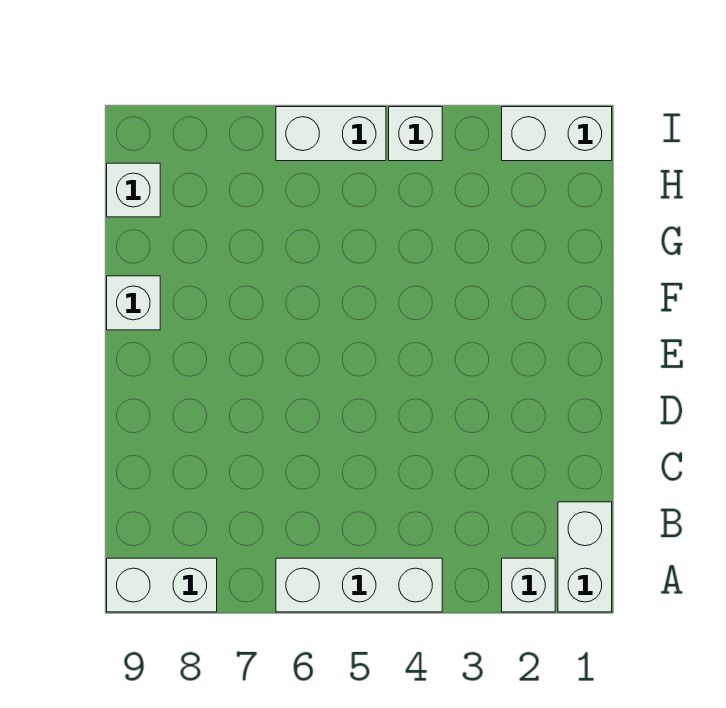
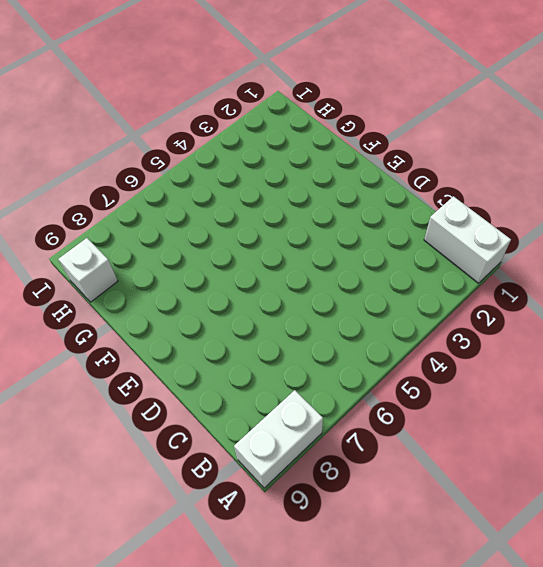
none -> white 1x1 brick [502,558,555,612]
none -> white 1x3 brick [276,558,442,612]

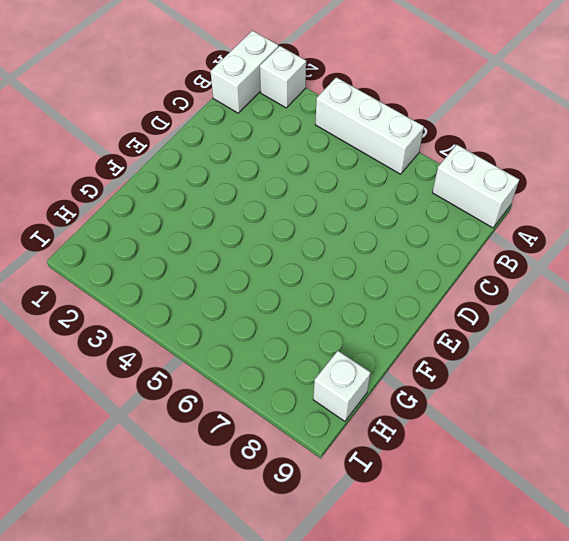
none -> white 1x1 brick [107,276,160,330]
none -> white 1x2 brick [502,107,612,161]

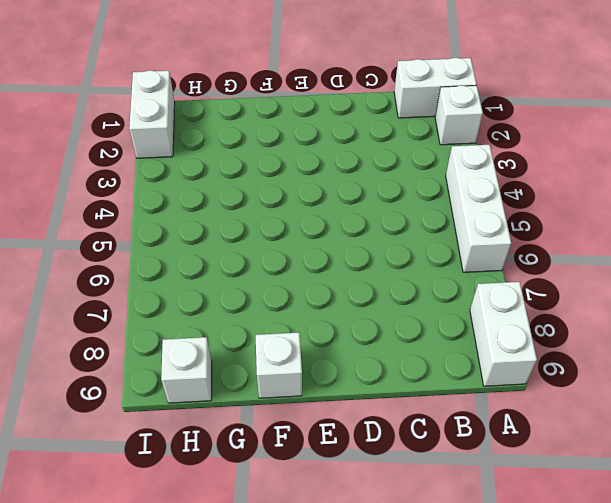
none -> white 1x1 brick [389,107,442,161]
none -> white 1x2 brick [276,107,386,161]

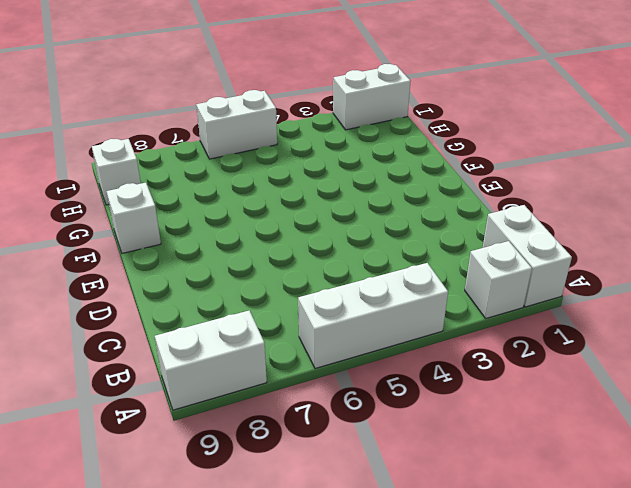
none -> white 1x1 brick [389,107,442,161]

